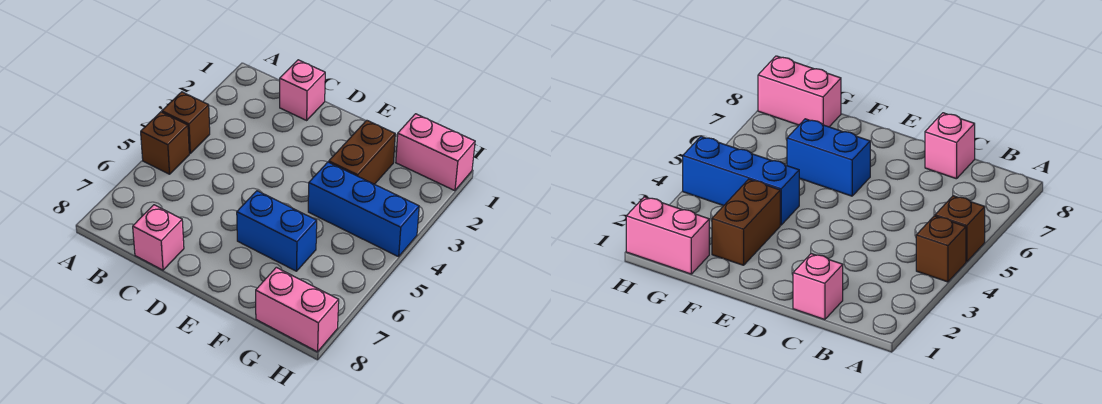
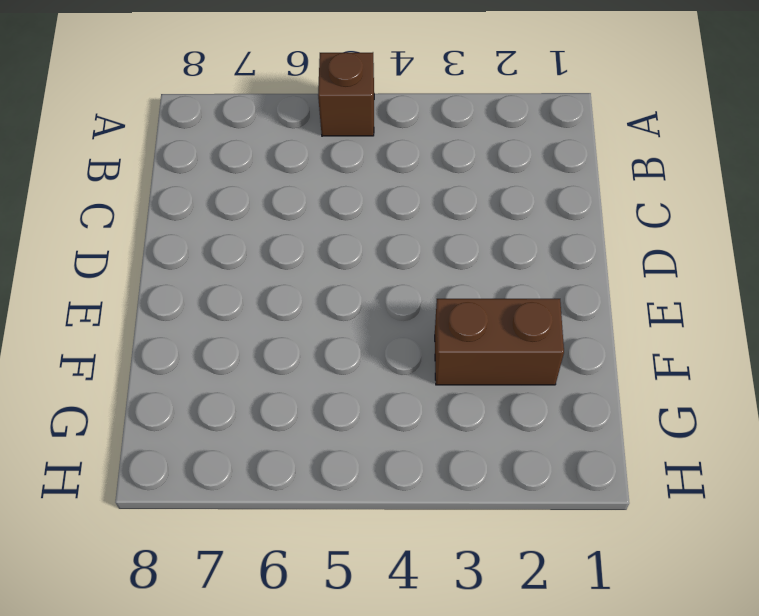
none -> brown 1x1 brick [162,92,210,153]
none -> pink 1x1 brick [280,60,325,120]

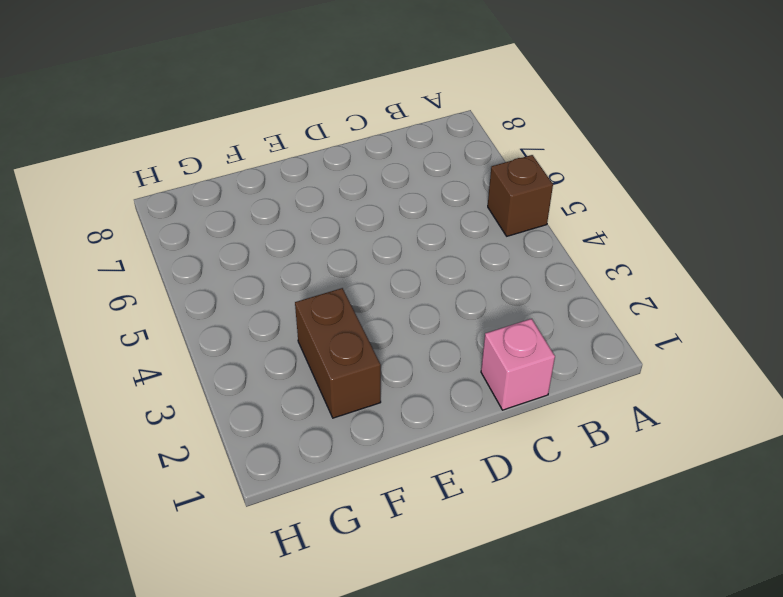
none -> brown 1x1 brick [162,92,210,153]
none -> pink 1x1 brick [133,205,184,270]

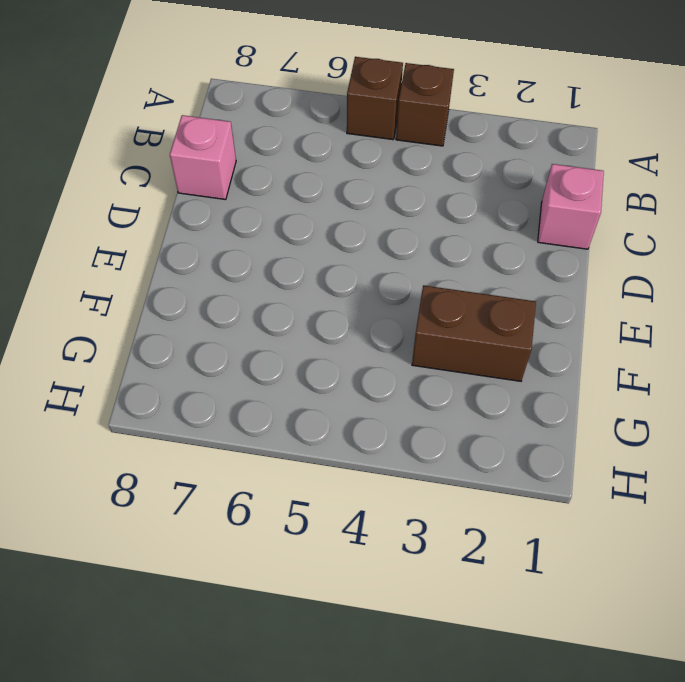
none -> blue 1x2 brick [237,191,317,271]
none -> blue 1x3 brick [308,162,419,257]

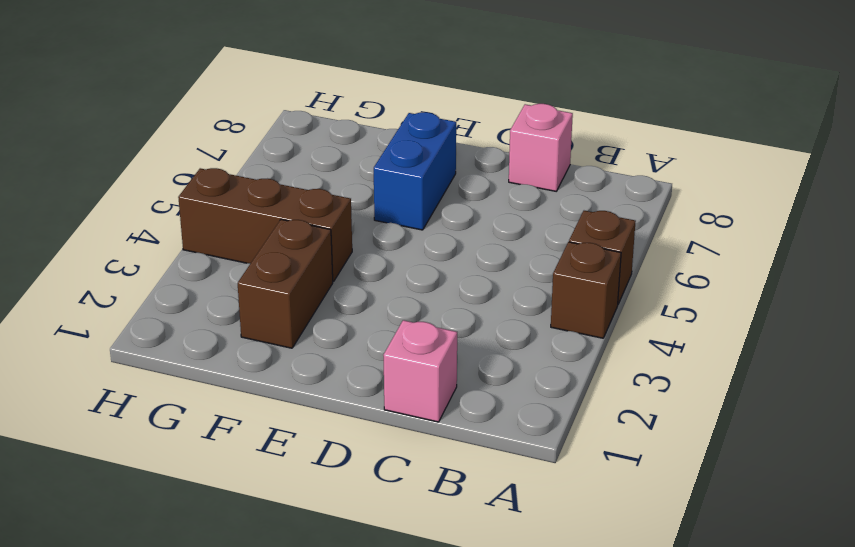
blue 1x2 brick [374,112,456,230] -> blue 1x2 brick turned to [237,191,317,271]
brown 1x3 brick [178,168,352,281] -> blue 1x3 brick [308,162,419,257]
none -> pink 1x2 brick [396,114,475,191]
none -> pink 1x2 brick [256,267,339,352]

